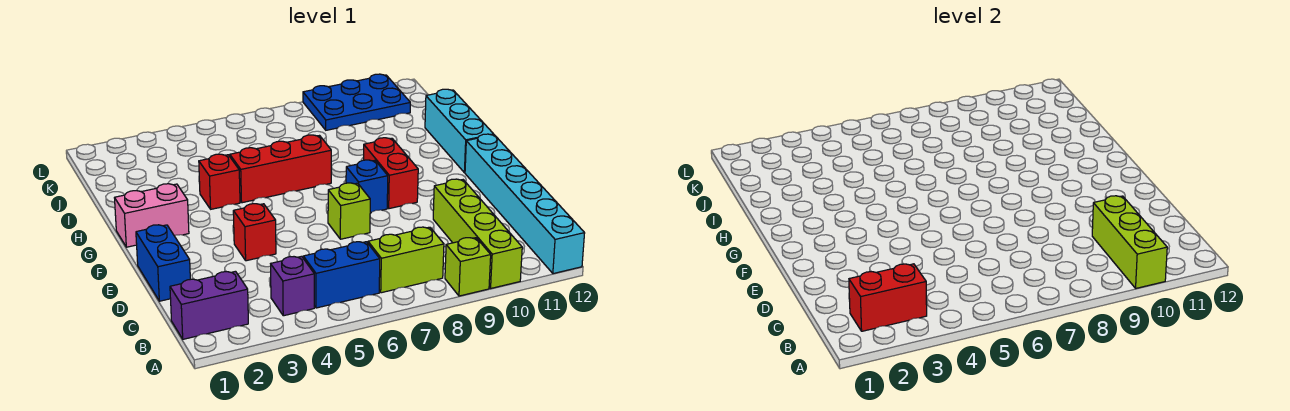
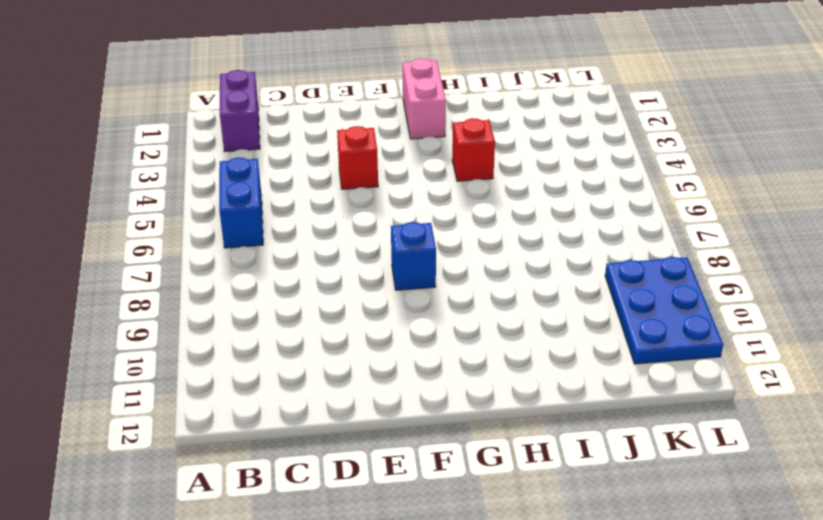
none -> lime 1x1 brick [445,238,491,296]
none -> lime 1x4 brick [433,179,522,288]
none -> cyan 1x6 brick [465,134,585,274]

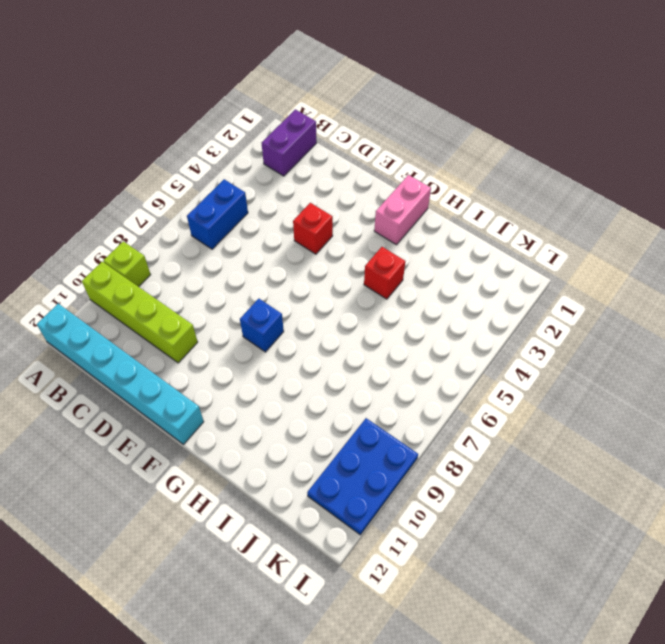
none -> purple 1x1 brick [271,256,314,316]
none -> lime 1x2 brick [368,227,444,293]
none -> blue 1x2 brick [136,225,190,301]

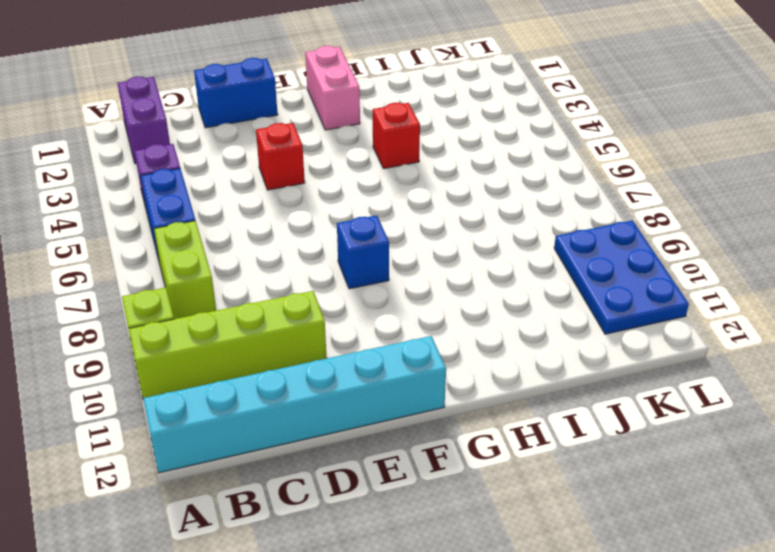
none -> lime 1x1 brick [328,183,370,239]
none -> red 1x2 brick [364,138,418,209]
none -> cyan 1x3 brick [425,89,494,173]

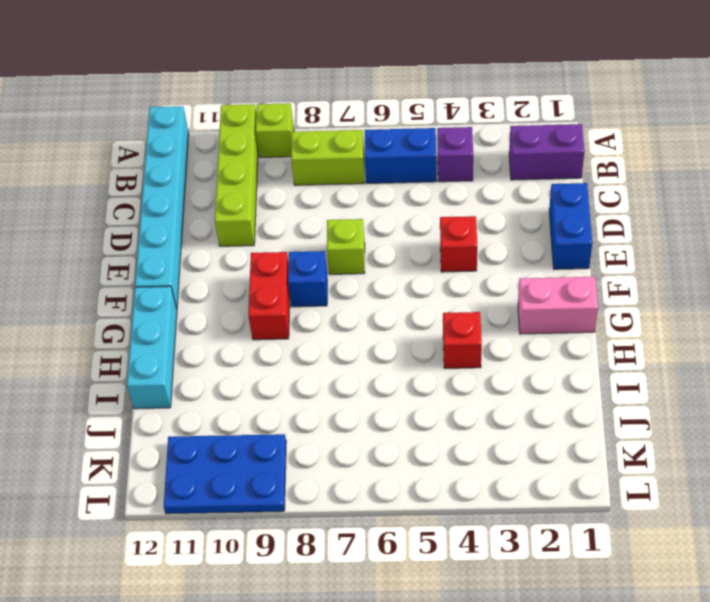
none -> red 1x3 brick [230,135,331,203]
none -> lime 1x3 brick [1092,196,1167,288]
none -> red 1x2 brick [849,264,927,331]

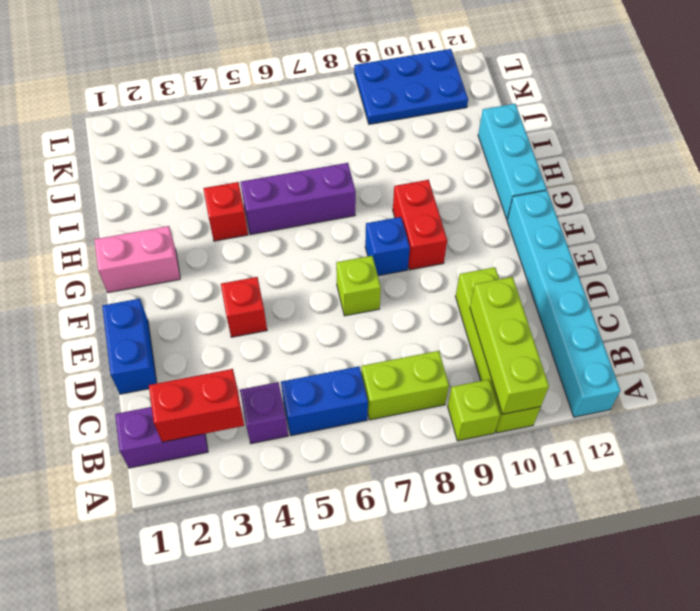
purple 1x3 brick [240,163,356,235] -> red 1x3 brick [230,135,331,203]

